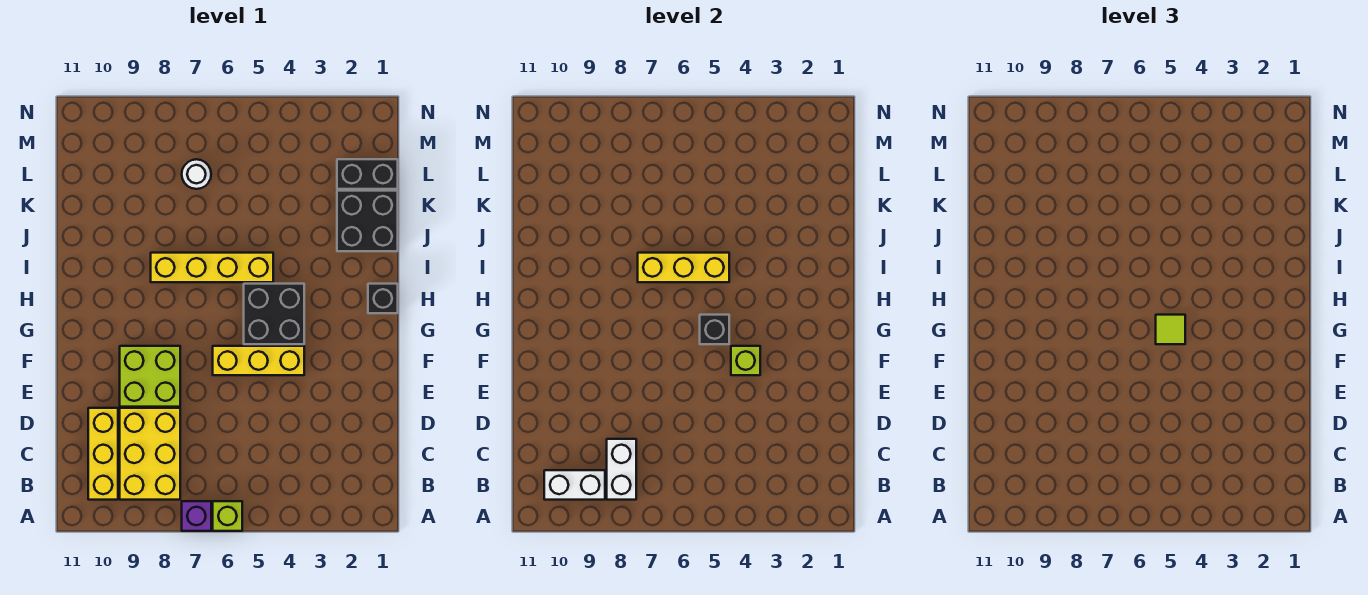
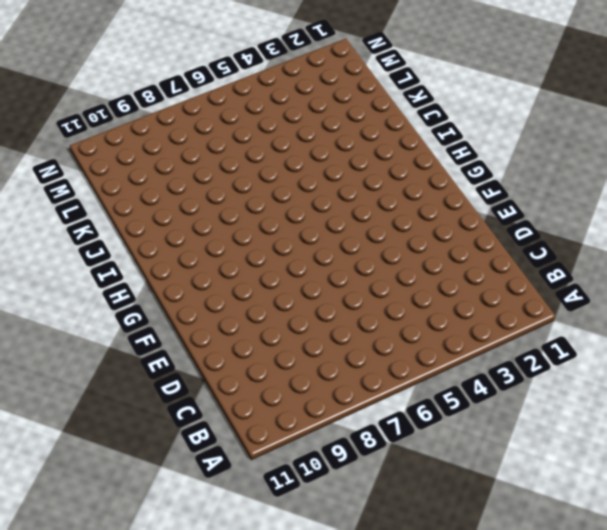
none -> lime 1x1 brick [213,501,242,531]
none -> purple 1x1 brick [182,501,211,531]
none -> yellow 2x3 brick [120,408,180,500]

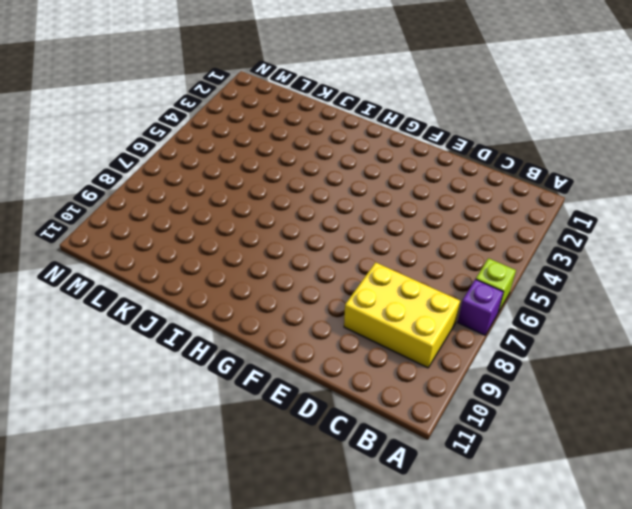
none -> yellow 1x3 brick [88,408,118,500]
none -> lime 2x2 brick [120,346,180,407]
none -> yellow 1x3 brick [213,346,304,375]

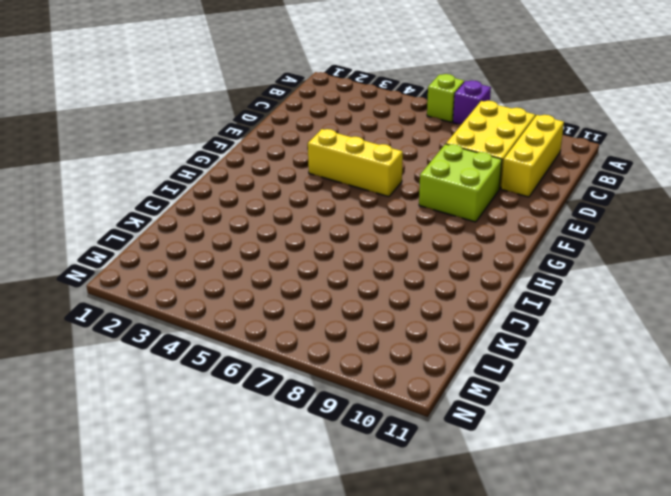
none -> black 2x2 brick [244,284,304,344]
none -> black 1x1 brick [368,284,398,313]
none -> yellow 1x4 brick [151,253,273,282]

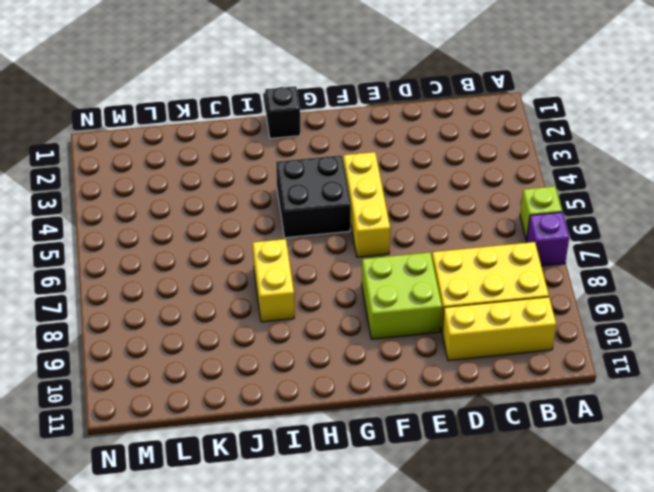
yellow 1x2 brick [253,239,294,322] -> yellow 1x4 brick [151,253,273,282]
none -> black 2x2 brick [337,191,398,251]
none -> black 1x2 brick [337,159,398,189]
none -> white 1x1 round brick [182,159,211,189]

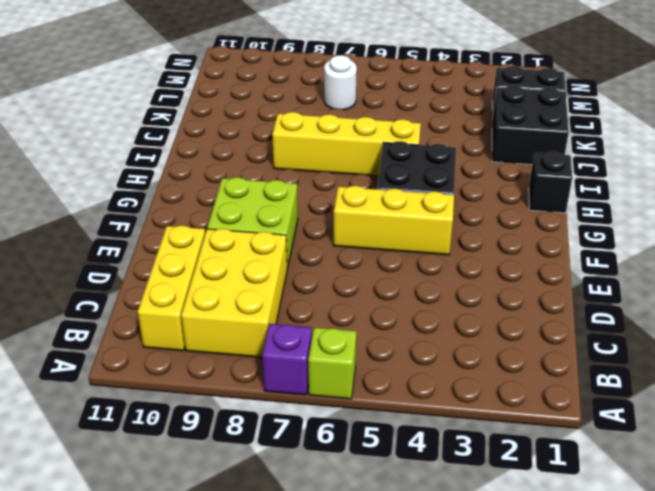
none -> white 1x2 brick [607,439,636,500]
none -> white 1x2 brick [544,470,605,500]
none -> lime 1x1 brick [731,346,760,375]

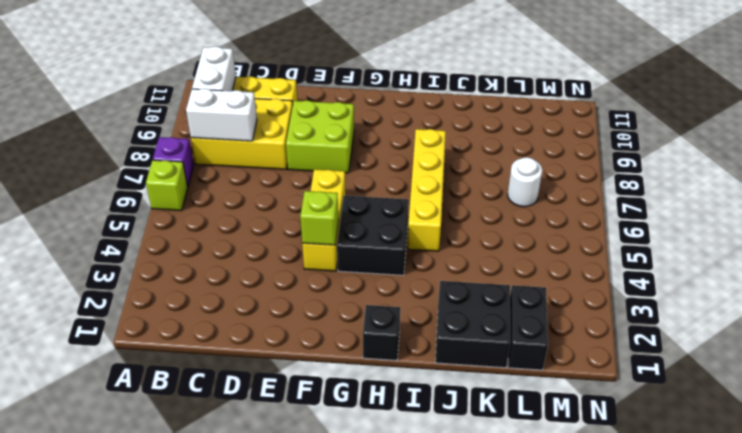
none -> black 1x1 brick [700,315,729,344]
none -> yellow 1x3 brick [638,253,729,282]
none -> lime 1x1 tile [1156,315,1185,344]

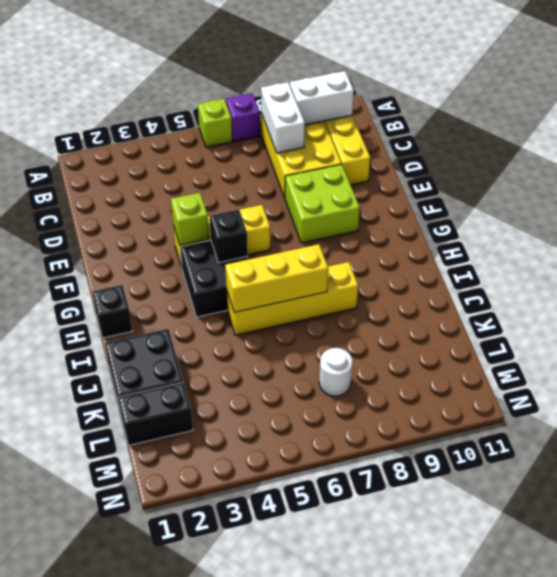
none -> lime 1x1 tile [1156,315,1185,344]

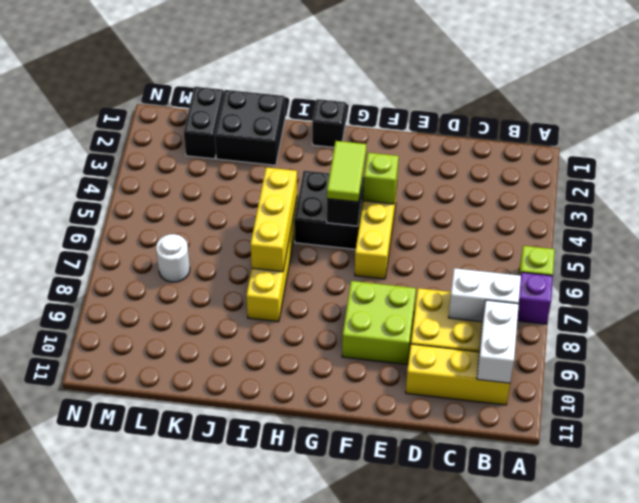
lime 1x2 tile [327,141,366,202] -> lime 1x1 tile [1156,315,1185,344]

